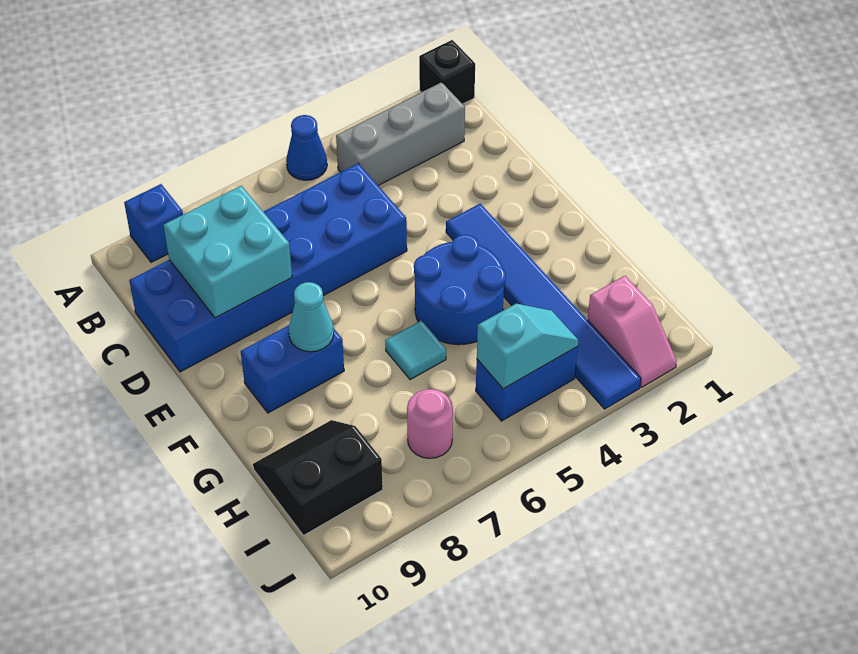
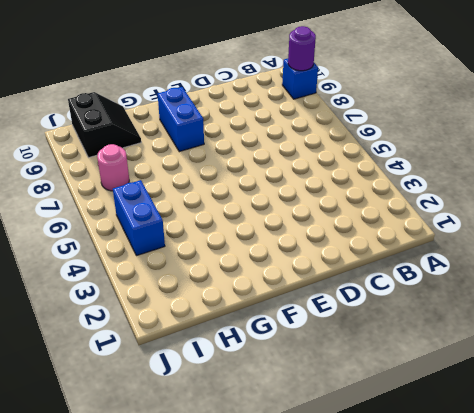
purple 1x1 round brick [288,26,316,71] -> none
none -> black 1x1 brick [419,40,475,104]
none -> blue 1x1 cone [286,115,327,180]
none -> grey 1x3 brick [336,82,465,186]

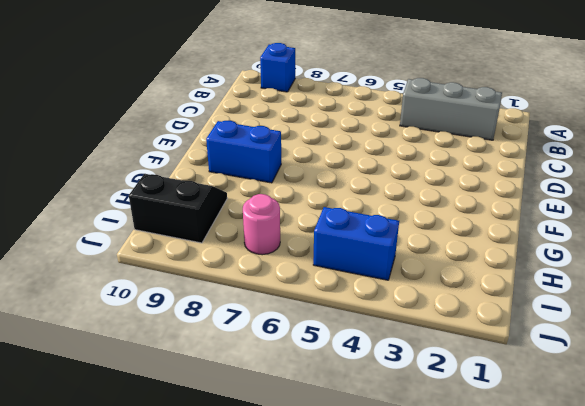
none -> black 1x1 brick [419,40,475,104]
none -> blue 1x1 cone [286,115,327,180]
none -> blue 2x6 brick [129,163,407,372]

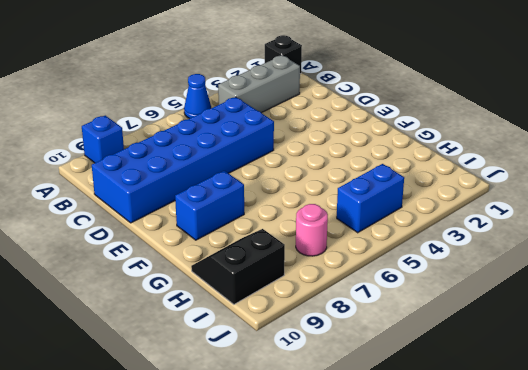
none -> blue 1x6 tile [446,204,641,409]
none -> blue 2x2 round brick [414,235,506,345]
none -> cyan 1x1 tile [385,320,446,380]

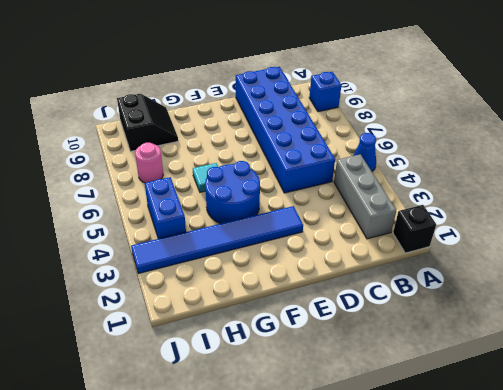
none -> blue 1x2 brick [241,325,344,413]
none -> pink 1x2 slope [588,276,677,387]
none -> cyan 2x2 brick [164,186,292,318]

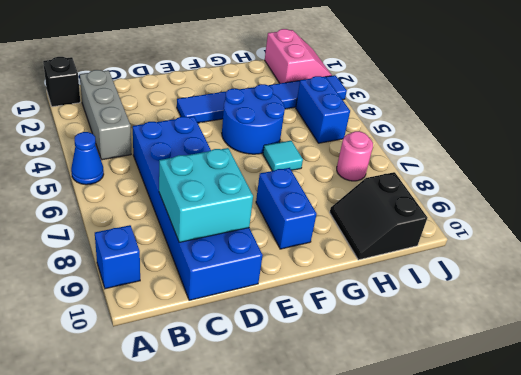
pink 2x2 slope [265,29,332,83] -> pink 1x2 slope [588,276,677,387]
none -> cyan 1x1 cone [289,282,334,352]
none -> cyan 1x2 slope [477,304,578,389]

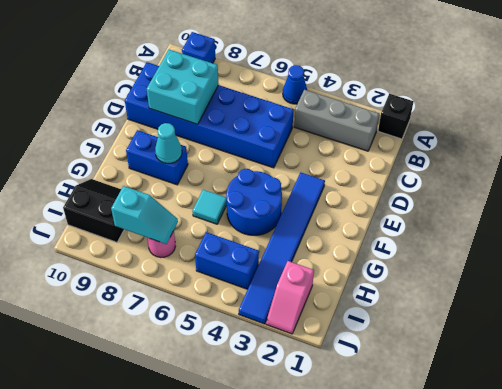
cyan 1x2 slope [111,186,178,244] -> cyan 1x2 slope moved to [477,304,578,389]

